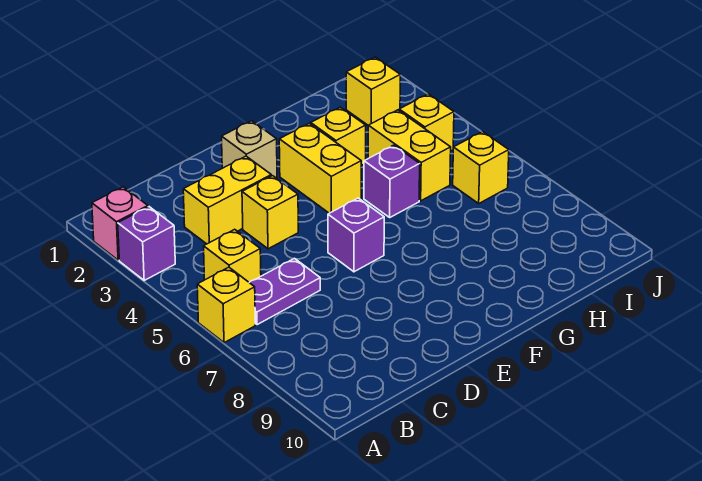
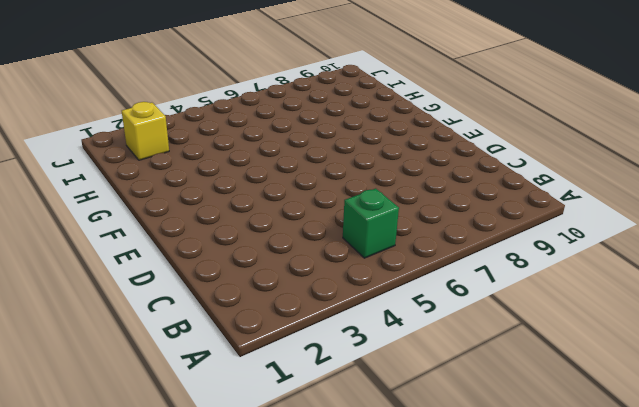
green 1x1 brick [343,188,399,258] -> yellow 1x1 brick [204,229,261,282]
none -> pink 1x1 brick [92,187,148,260]
none -> purple 1x1 brick [118,207,175,280]
none -> yellow 1x1 brick [197,267,255,343]

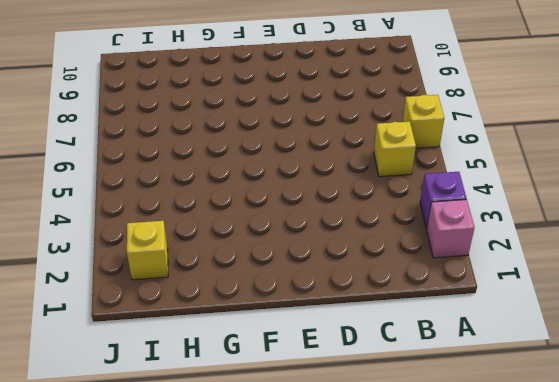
none -> purple 1x2 plate [249,258,320,325]
none -> yellow 1x2 brick [183,156,271,244]
none -> yellow 1x1 brick [242,176,298,249]

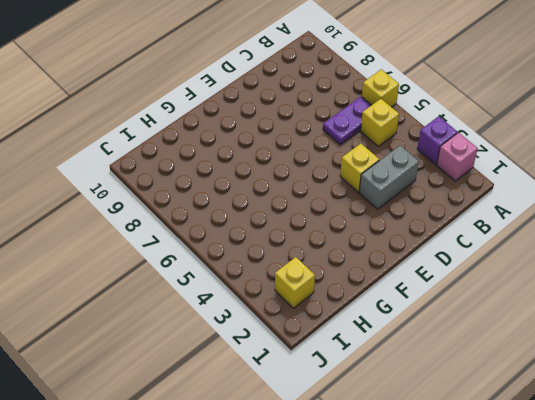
grey 1x2 brick [359,145,419,209] -> yellow 1x2 brick [183,156,271,244]
none -> tan 1x1 brick [222,121,277,178]
none -> purple 1x1 brick [328,198,384,272]
none -> yellow 1x2 brick [279,123,361,213]

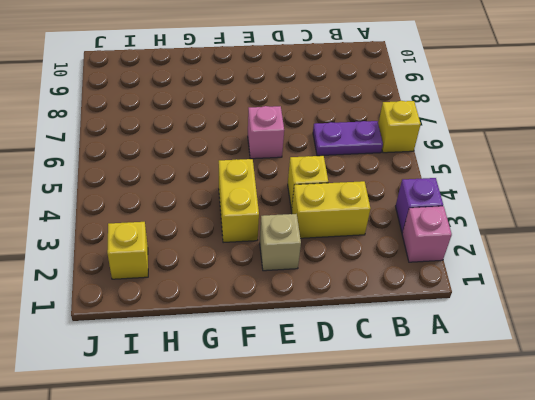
pink 1x1 brick [248,106,284,159] -> purple 1x1 brick [328,198,384,272]
none -> yellow 1x1 brick [204,229,261,282]
none -> yellow 1x1 brick [311,107,366,166]
none -> purple 1x1 brick [364,145,420,217]

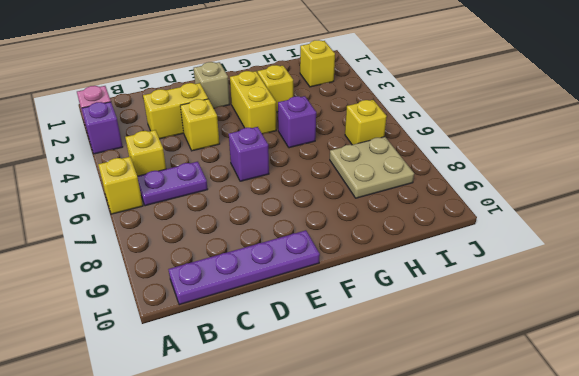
purple 1x4 plate [168,230,320,305] -> none
tan 2x2 plate [330,137,414,198] -> none
none -> yellow 1x2 brick [368,110,451,201]
none -> yellow 1x1 brick [399,94,454,151]

